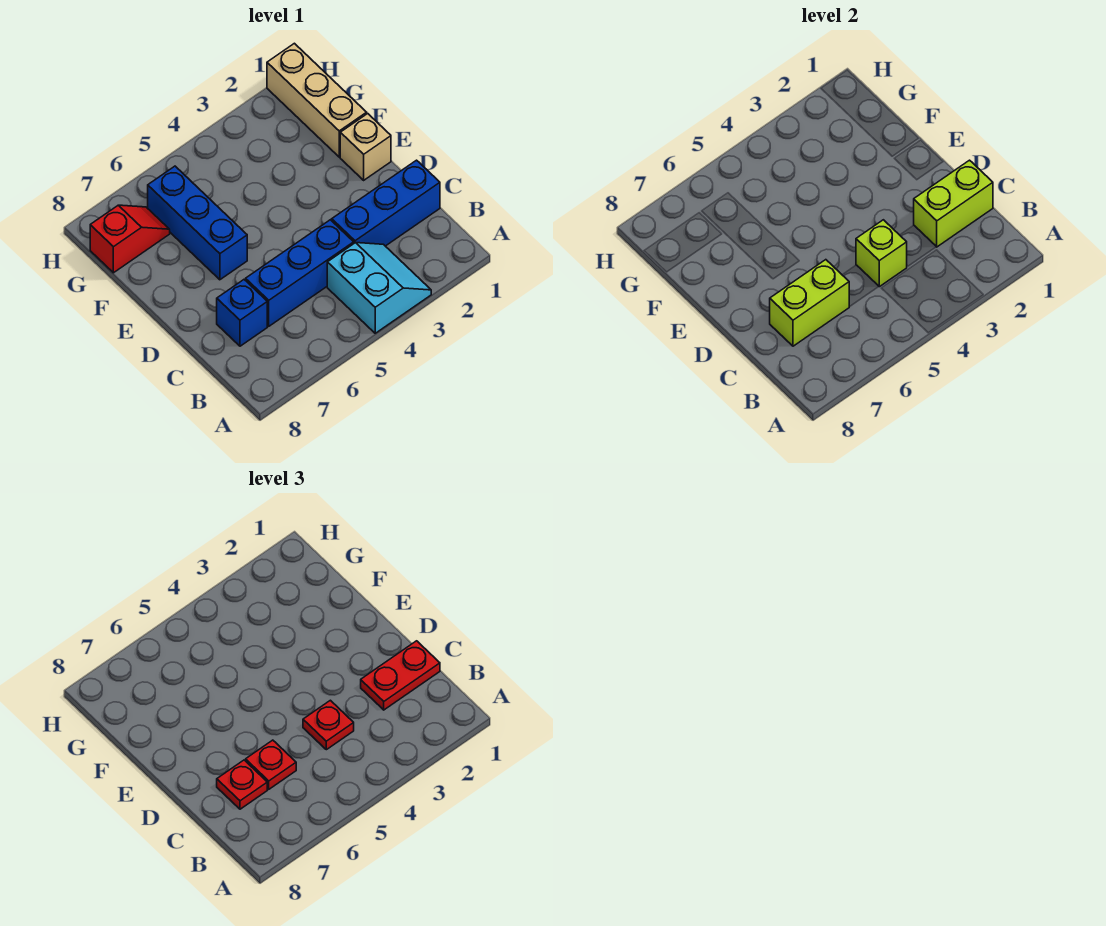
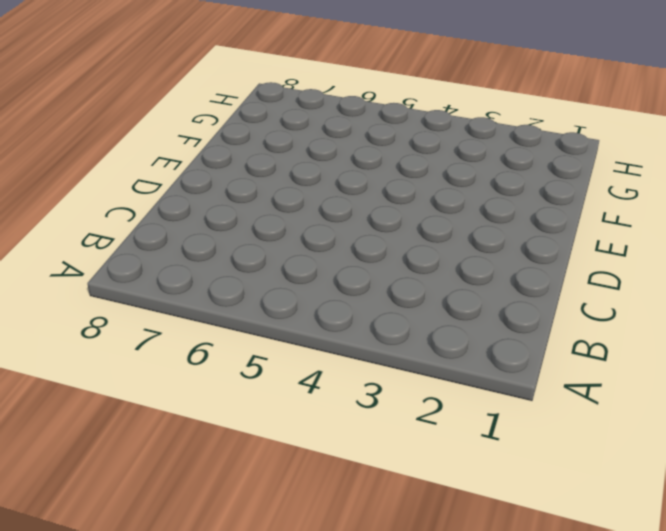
none -> cyan 2x2 slope [327,243,431,333]
none -> blue 1x3 brick [332,160,440,246]
none -> blue 1x3 brick [246,220,354,326]

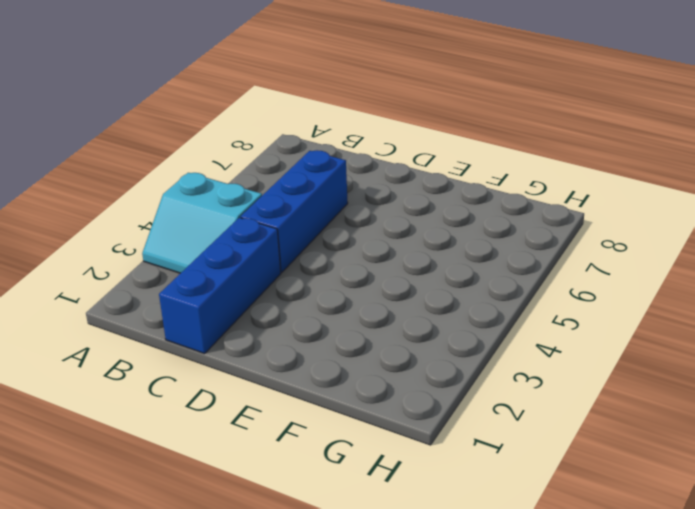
none -> blue 1x1 brick [217,280,267,346]
none -> tan 1x1 brick [340,114,391,180]
none -> blue 1x3 brick [148,166,247,280]

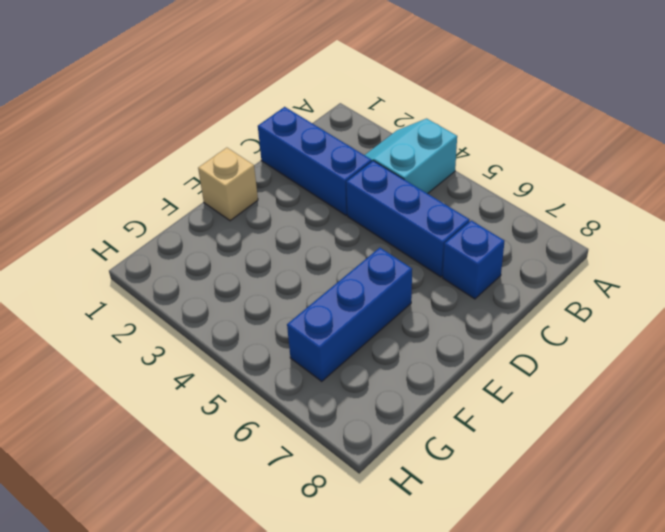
none -> tan 1x3 brick [267,43,367,157]
none -> red 1x2 slope [90,205,170,273]
none -> lime 1x2 brick [914,160,993,247]

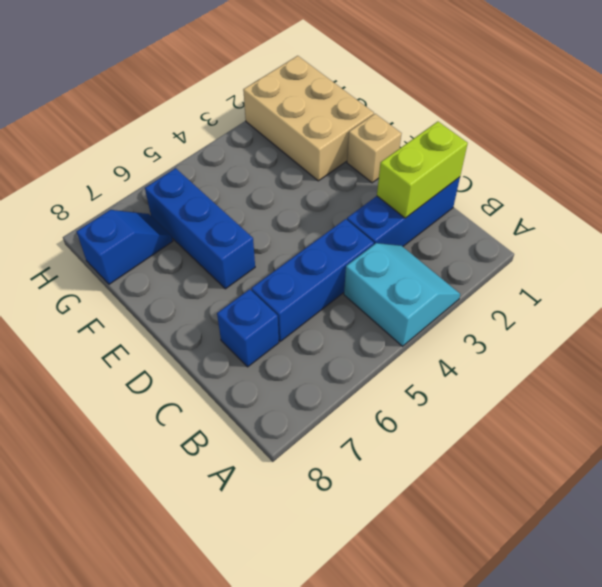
tan 2x3 brick [243,56,374,181] -> tan 1x3 brick [267,43,367,157]
blue 1x2 slope [76,210,173,284] -> red 1x2 slope [90,205,170,273]
none -> lime 1x1 brick [856,220,907,287]
none -> lime 1x2 brick [770,260,849,346]
none -> red 1x2 plate [361,641,440,710]

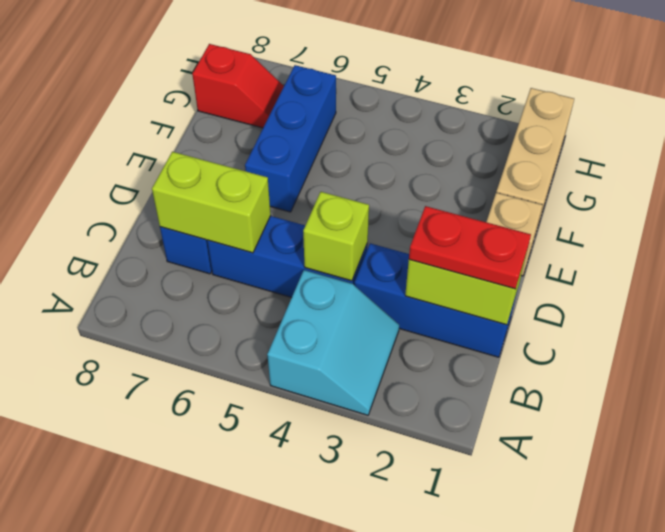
none -> red 1x1 plate [303,700,354,750]
none -> red 1x1 plate [246,740,296,789]
none -> red 1x1 plate [217,760,267,809]

